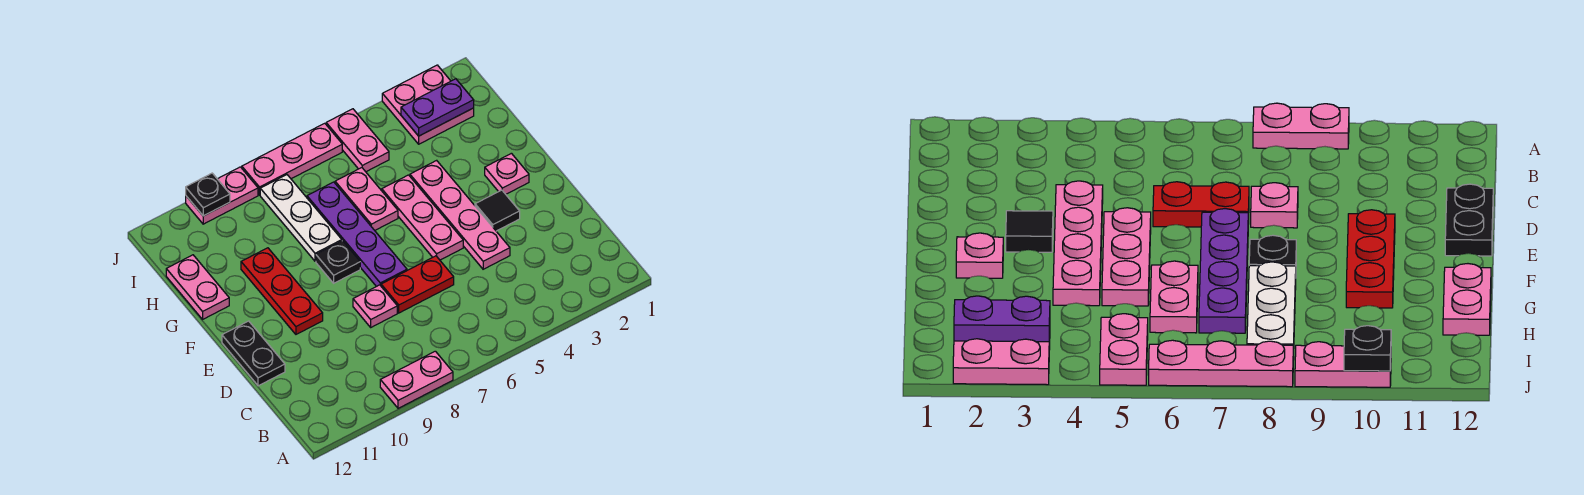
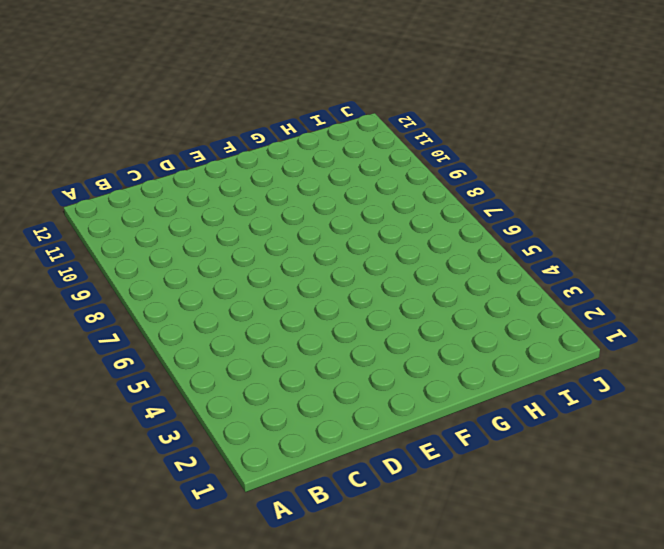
none -> pink 1x2 plate [380,351,453,408]
none -> pink 1x4 plate [410,160,510,269]
none -> red 1x2 plate [381,256,454,313]

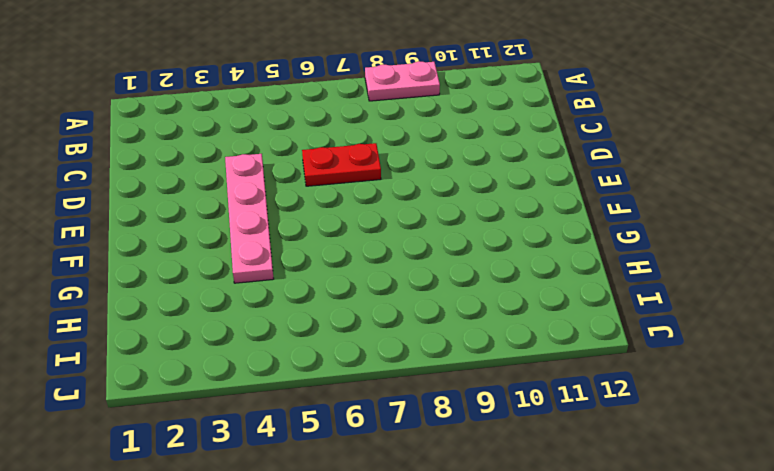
none -> pink 1x1 plate [353,285,397,327]
none -> black 1x2 plate [222,321,285,386]
none -> black 1x1 tile [475,190,520,231]

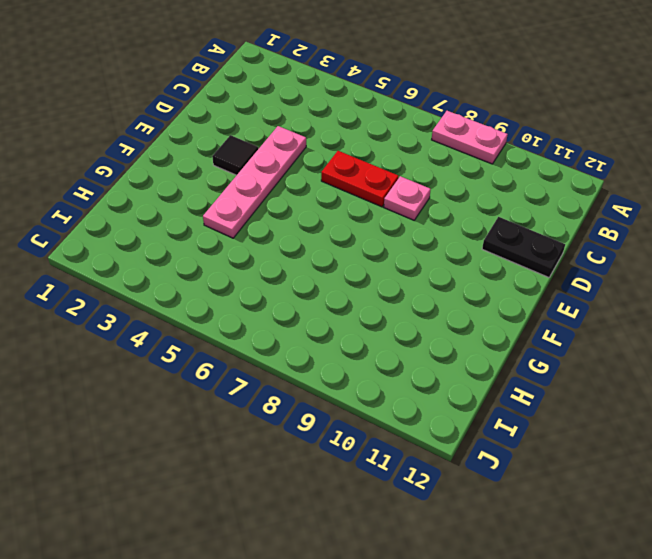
black 1x2 plate [482,217,565,277] -> black 1x2 plate turned to [222,321,285,386]
none -> pink 1x3 plate [382,175,463,260]
none -> purple 1x4 plate [307,182,407,287]
none -> red 1x3 plate [241,248,323,334]

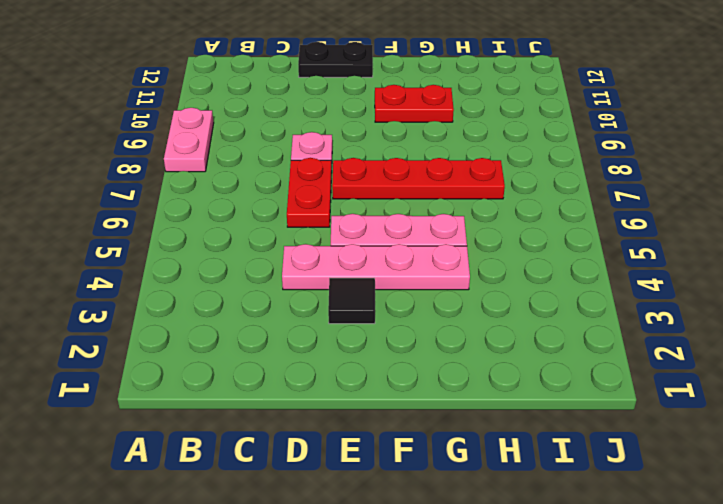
red 1x4 plate [332,158,505,199] -> purple 1x4 plate [307,182,407,287]
red 1x2 plate [375,85,454,122] -> red 1x3 plate [241,248,323,334]
none -> pink 1x1 plate [485,153,529,194]
none -> black 1x1 plate [316,241,360,283]
none -> pink 1x2 plate [335,168,398,230]

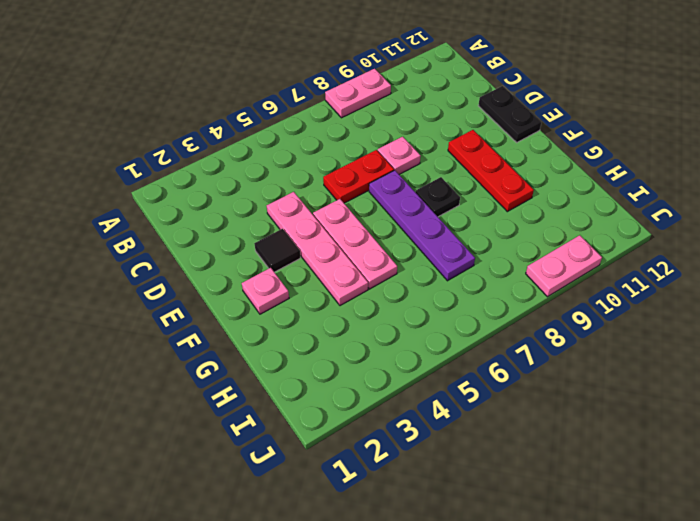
none -> pink 1x2 plate [335,168,398,230]
none -> white 1x3 plate [260,175,342,261]
none -> pink 1x2 plate [166,255,229,319]

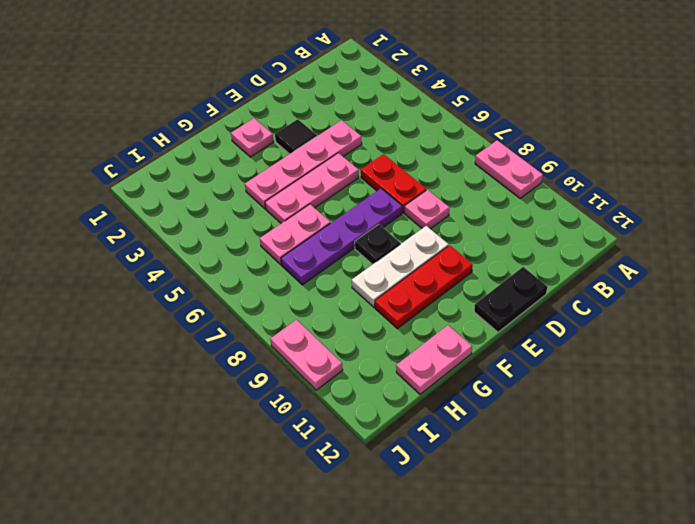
white 1x3 plate [352,226,449,307] -> white 1x3 plate moved to [260,175,342,261]
none -> pink 2x2 plate [382,65,474,144]
none -> pink 1x2 plate [326,109,389,172]
none -> pink 1x3 plate [242,123,342,195]

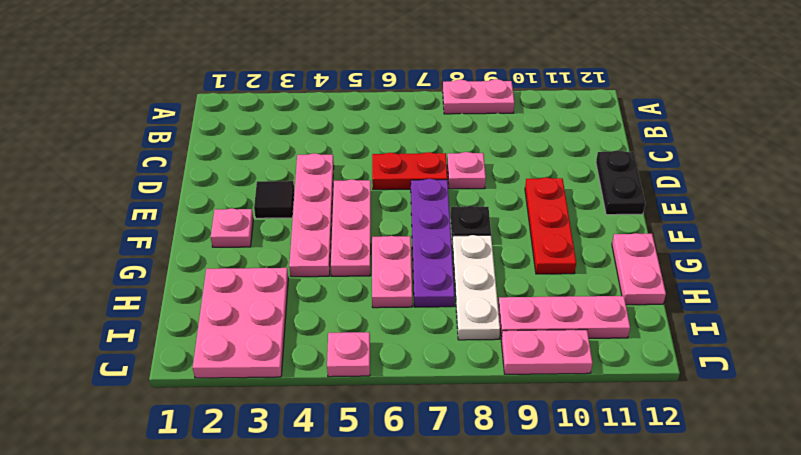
pink 2x3 plate [193,268,288,378] -> pink 2x2 plate [382,65,474,144]
pink 1x3 plate [498,296,630,339] -> pink 1x3 plate moved to [242,123,342,195]
pink 1x1 plate [327,332,370,377] -> pink 1x2 plate [326,109,389,172]
none -> purple 1x2 plate [401,79,474,136]
none -> black 1x1 plate [186,173,230,216]

